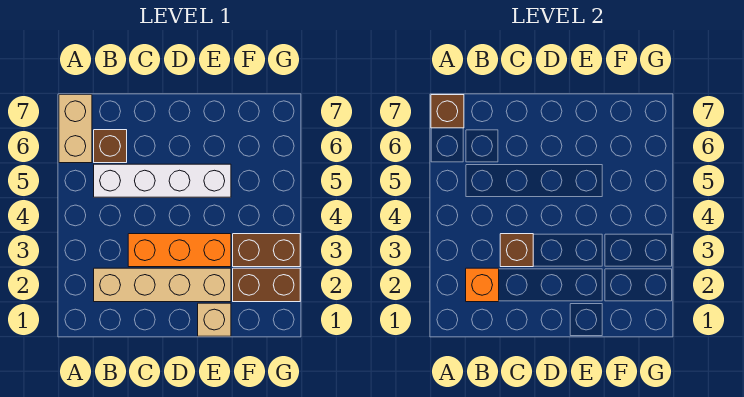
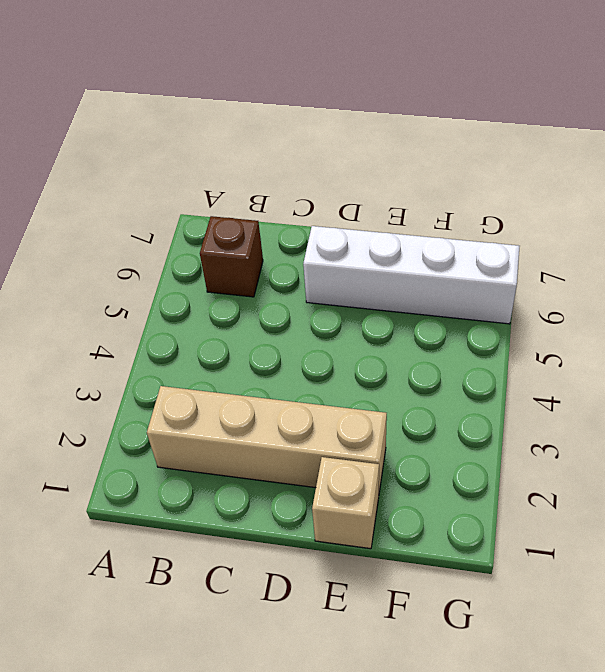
white 1x4 brick [303,226,520,324] -> white 1x4 brick moved to [94,164,231,197]
none -> tan 1x2 brick [59,95,92,163]
none -> orange 1x3 brick [128,234,231,267]

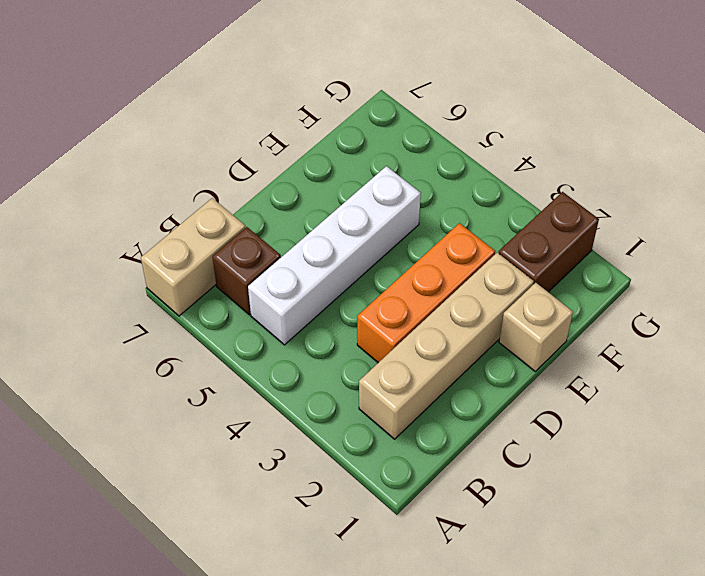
tan 1x2 brick [141,198,245,316] -> tan 1x2 brick turned to [59,95,92,163]
none -> brown 1x2 brick [233,234,300,267]
none -> brown 1x1 brick [431,95,464,128]

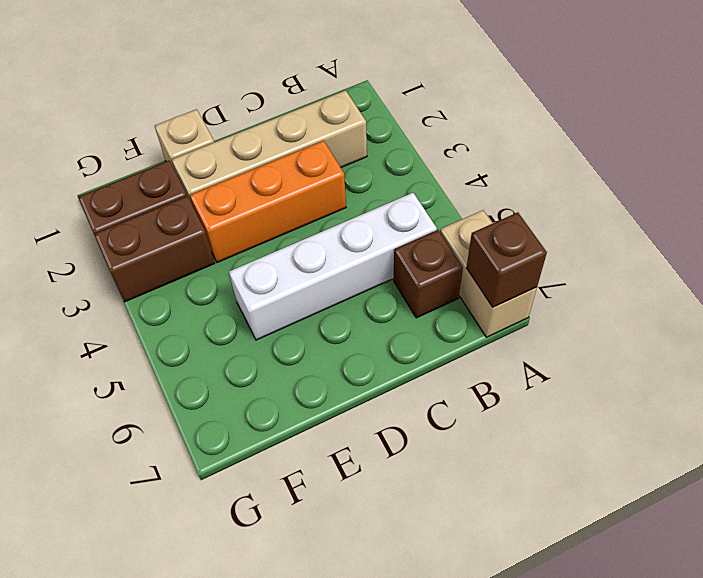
none -> orange 1x1 brick [466,268,499,302]
none -> brown 1x1 brick [500,234,533,267]

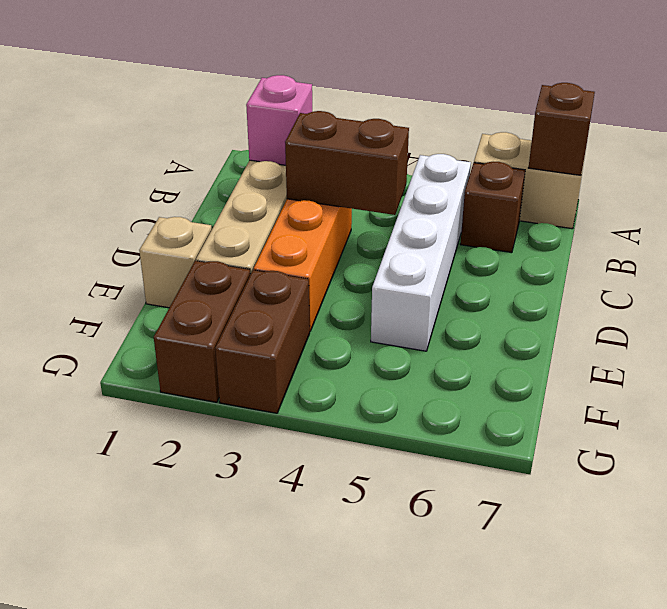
pink 1x1 brick [246,75,312,165] -> orange 1x1 brick [466,268,499,302]
brown 1x2 brick [285,111,409,215] -> brown 1x1 brick [500,234,533,267]

